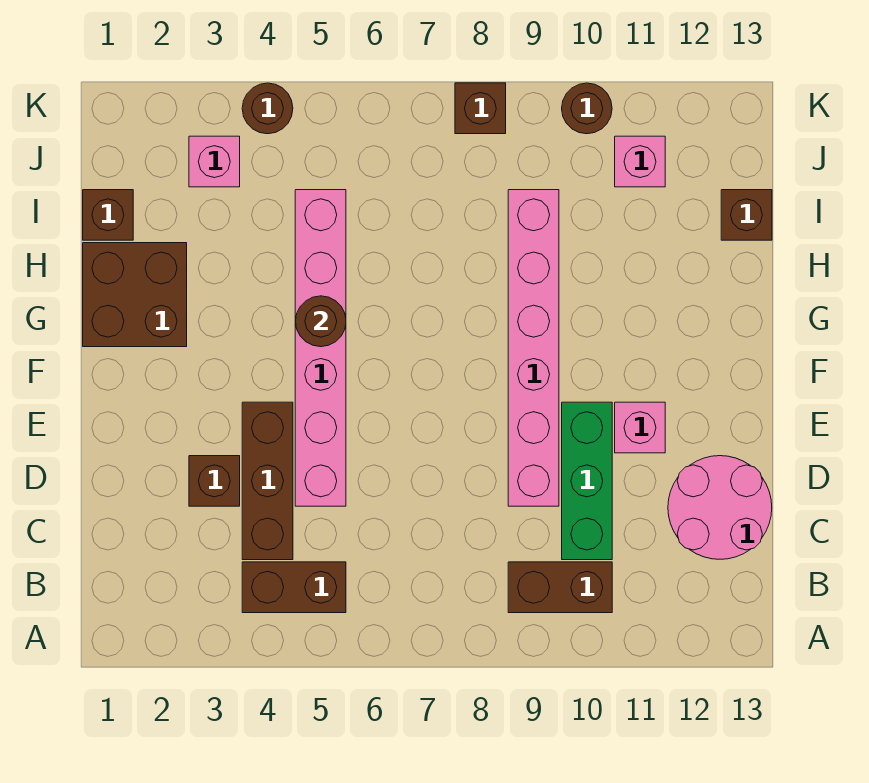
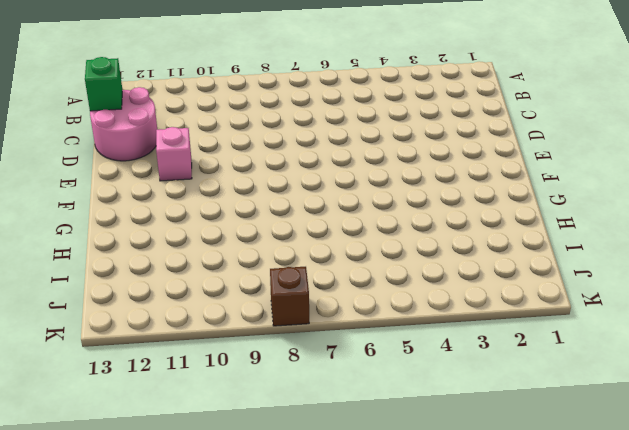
green 1x1 brick [85,57,122,111] -> none
none -> brown 1x2 brick [242,562,346,613]
none -> brown 1x2 brick [508,562,612,613]
none -> brown 1x3 brick [242,402,293,560]

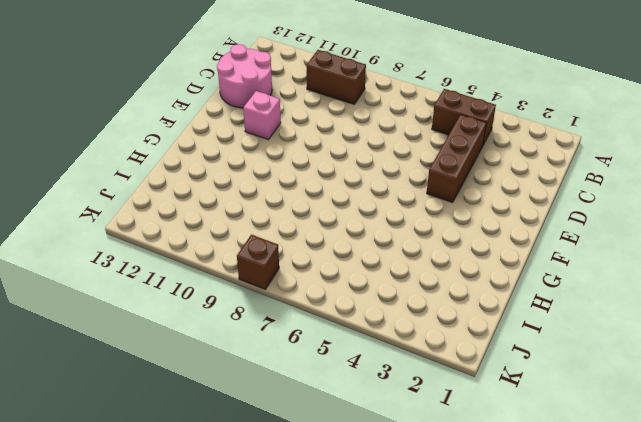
none -> green 1x3 brick [562,402,612,560]
none -> brown 1x1 brick [189,456,240,506]
none -> pink 1x6 brick [295,190,346,506]

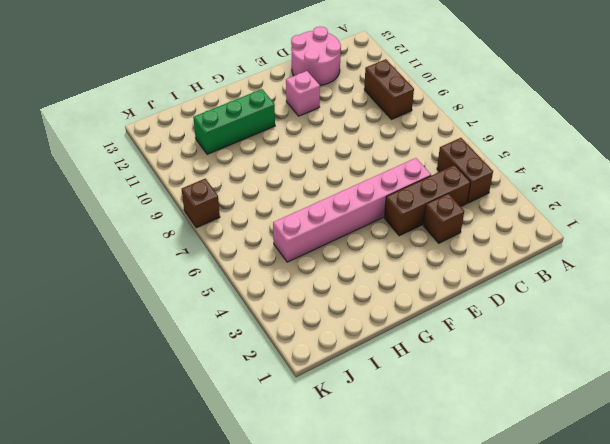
green 1x3 brick [193,89,275,154] -> green 1x3 brick moved to [562,402,612,560]
none -> pink 1x6 brick [508,190,559,506]
none -> brown 2x2 brick [83,243,187,347]
none -> brown 1x1 brick [83,190,133,240]

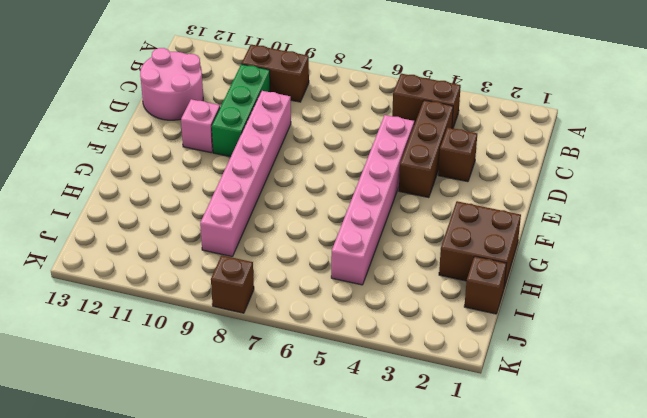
none -> brown 1x1 brick [721,190,772,240]
none -> pink 1x1 brick [189,136,240,187]
none -> pink 1x1 brick [615,136,665,187]

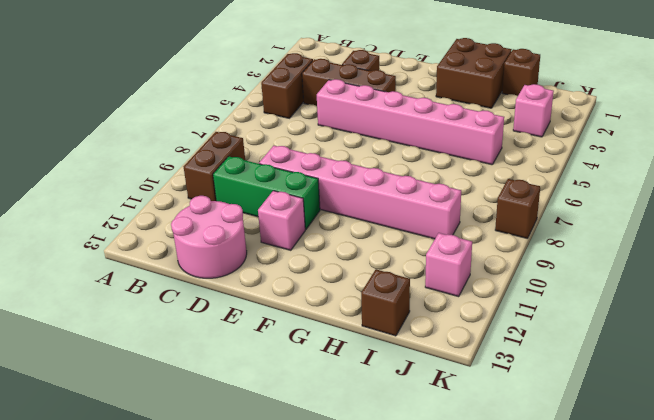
none -> brown 1x1 round brick [242,83,293,134]
none -> brown 1x1 round brick [562,83,612,134]
none -> brown 1x1 round brick [296,296,346,347]

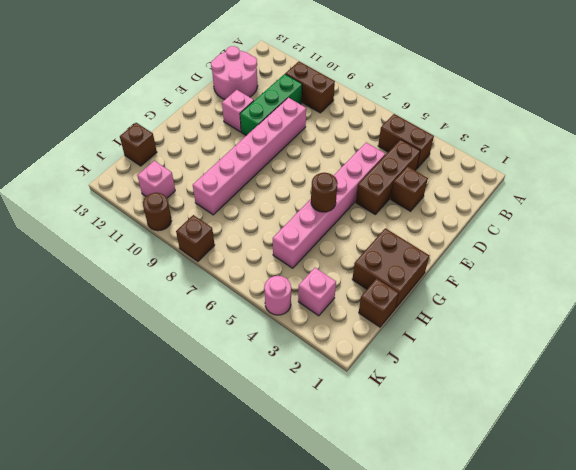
pink 1x1 round brick [264,276,291,315] -> brown 1x1 round brick [242,83,293,134]

